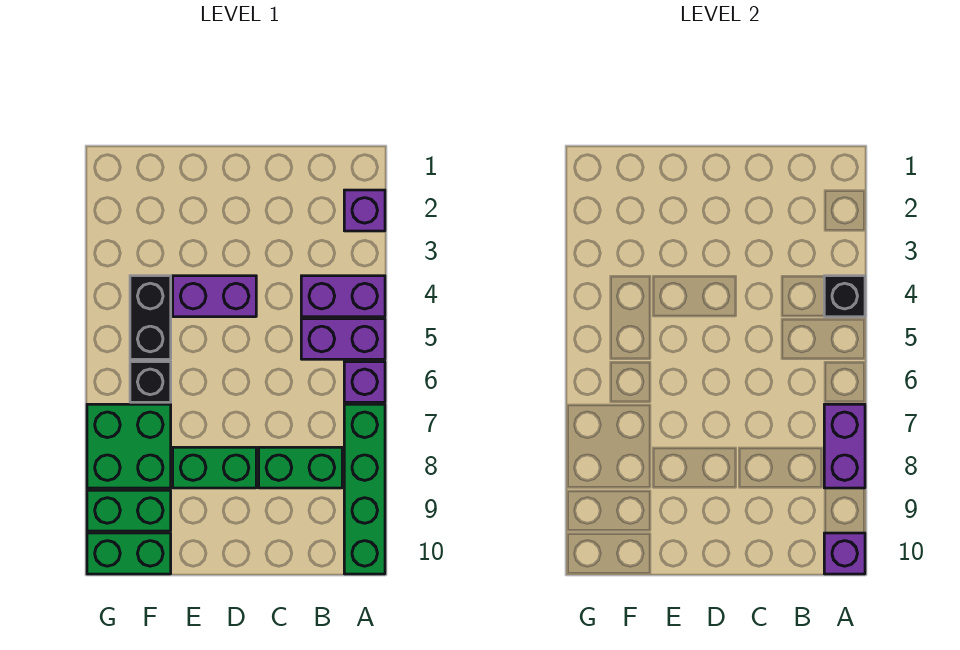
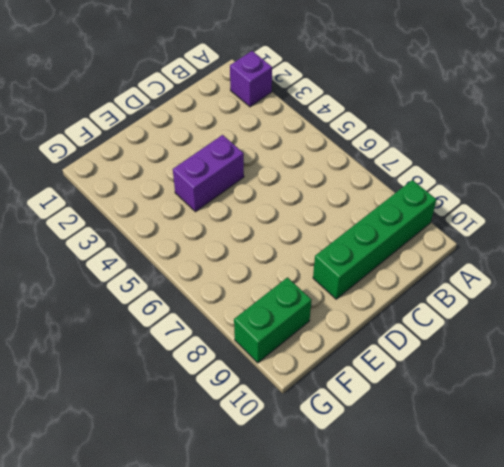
green 1x4 brick [313,180,436,299] -> green 1x4 brick turned to [344,404,385,574]
none -> purple 1x2 brick [301,276,385,317]
none -> purple 1x2 brick [301,319,385,359]
none -> purple 1x1 brick [344,362,385,402]

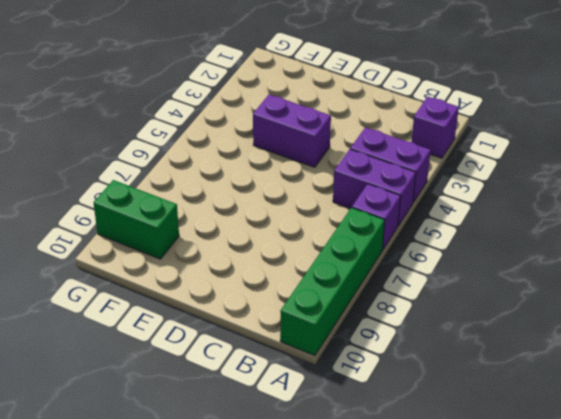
none -> green 1x2 brick [259,447,342,488]
none -> green 1x2 brick [173,447,256,488]
none -> black 1x2 brick [130,276,171,359]

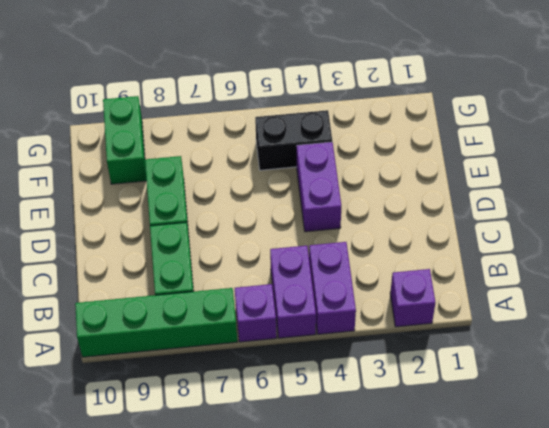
none -> black 1x1 brick [130,362,171,402]
none -> green 2x2 brick [87,404,171,488]
none -> green 1x2 brick [87,533,171,574]

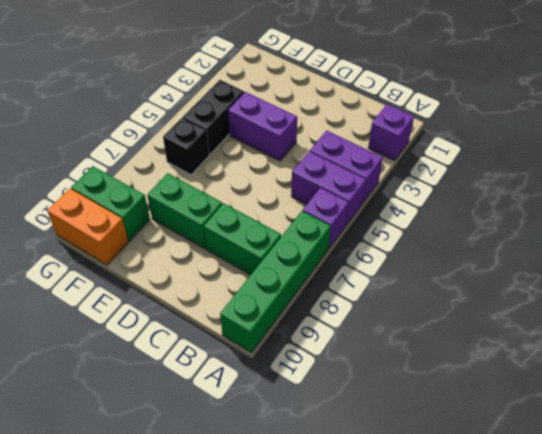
orange 1x2 brick [47,189,128,265] -> green 1x2 brick [87,533,171,574]
none -> green 2x2 brick [87,404,171,488]
none -> black 1x1 brick [824,276,865,317]
none -> purple 1x2 brick [824,404,865,488]

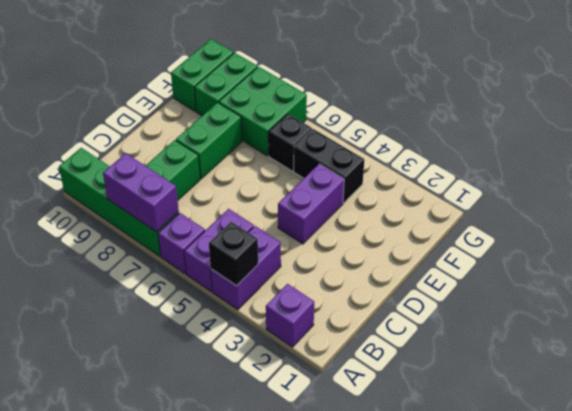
none -> purple 1x1 brick [824,533,865,574]

